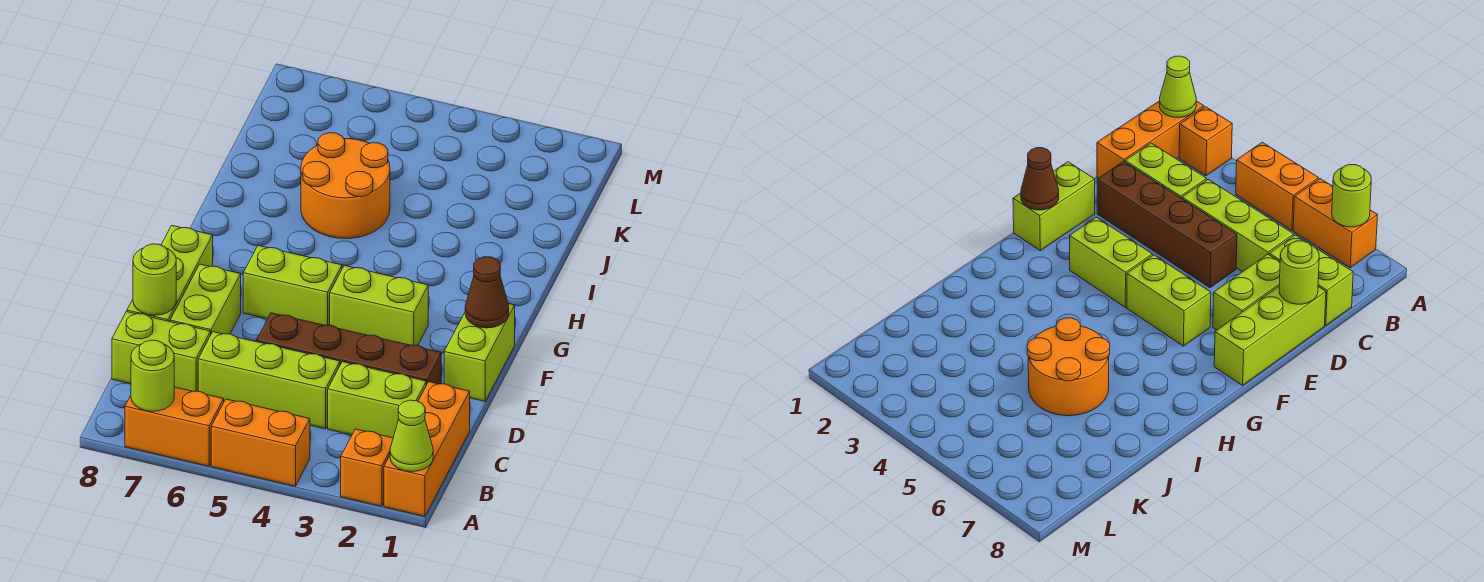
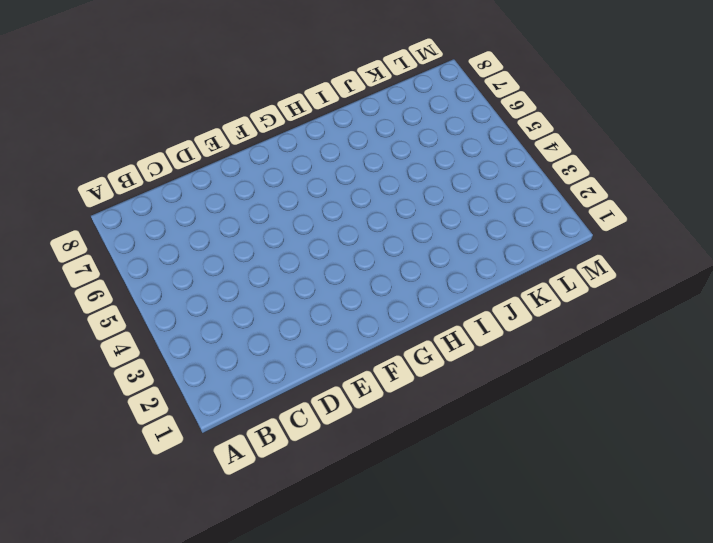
none -> orange 1x3 brick [384,382,470,516]
none -> orange 1x1 brick [341,429,393,506]
none -> orange 1x2 brick [211,399,310,486]

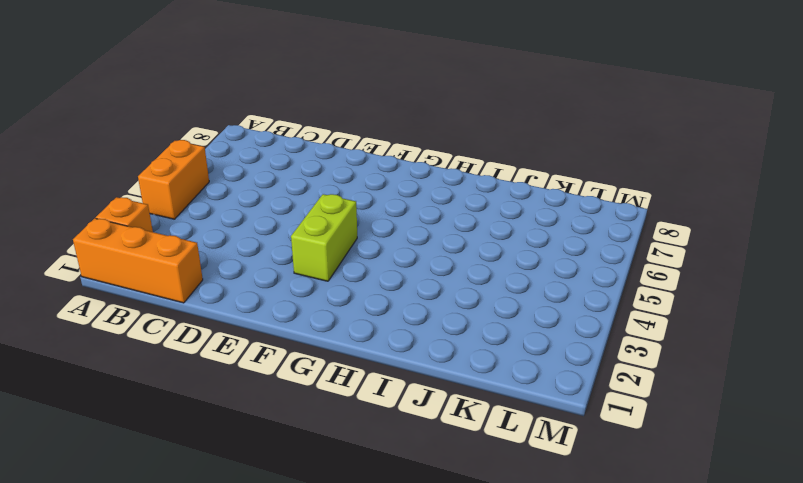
none -> orange 1x2 brick [125,387,224,466]
none -> lime 1x2 brick [328,362,426,438]
none -> lime 1x3 brick [198,332,340,429]

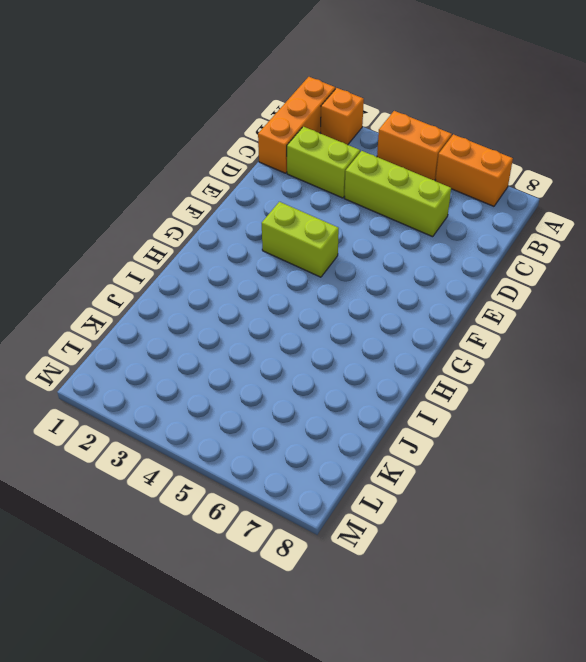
none -> lime 1x2 brick [112,312,211,391]
none -> brown 1x4 brick [256,313,441,385]
none -> lime 1x2 brick [170,264,241,334]

